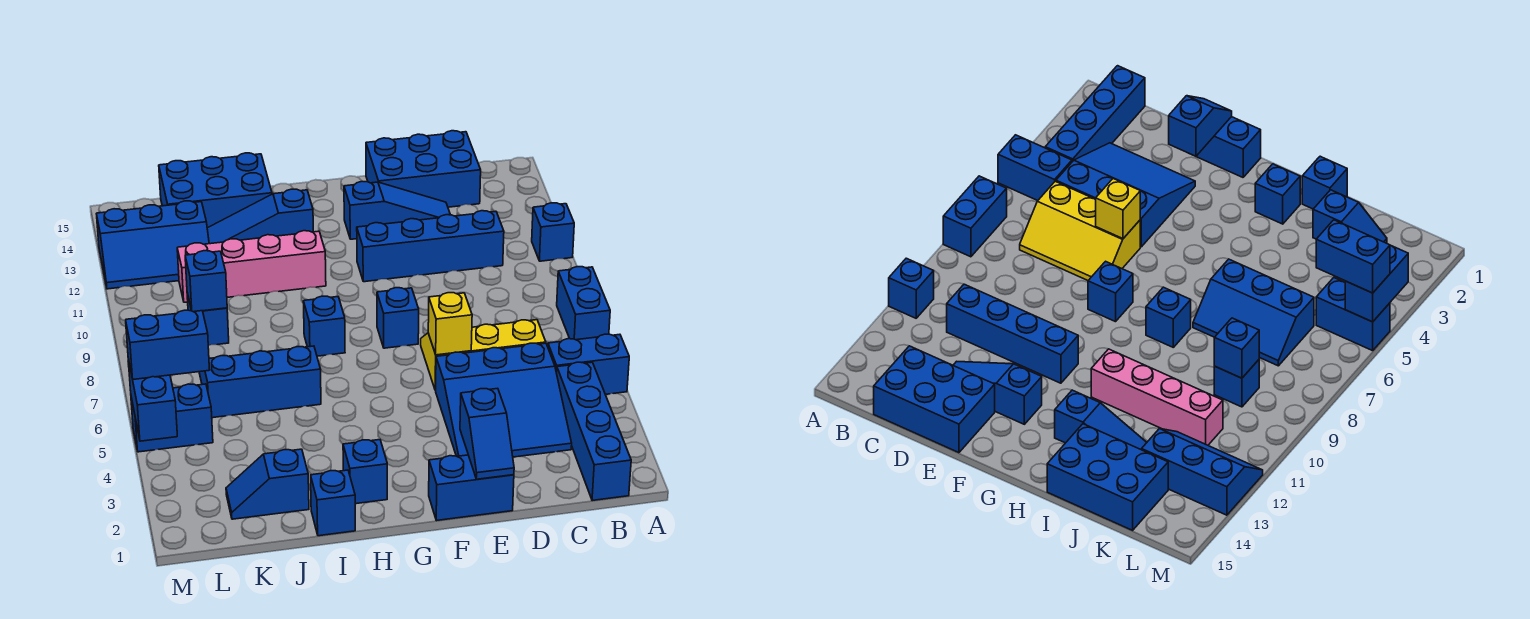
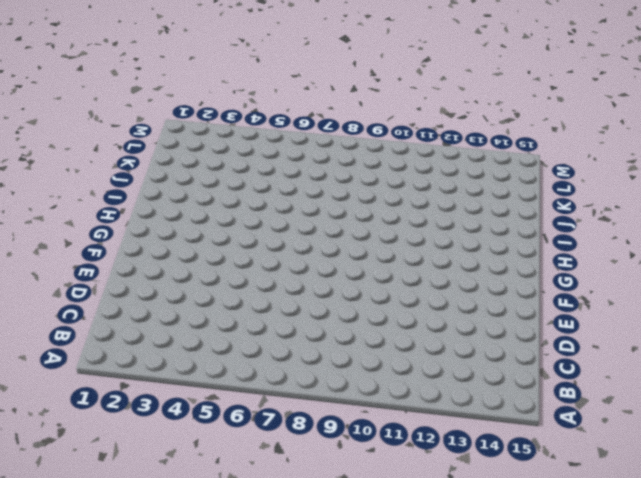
none -> blue 1x2 brick [548,334,629,394]
none -> blue 1x2 brick [557,267,610,340]
none -> blue 1x1 brick [532,203,574,261]

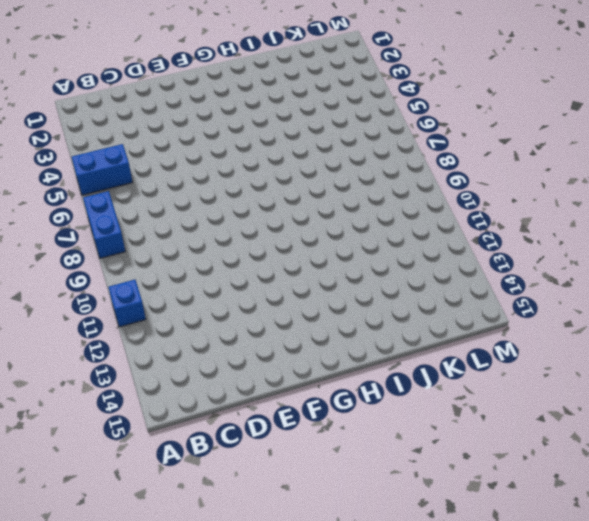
none -> blue 1x4 brick [557,362,631,501]
none -> blue 3x3 slope [436,343,572,457]
none -> yellow 2x3 slope [421,320,546,390]

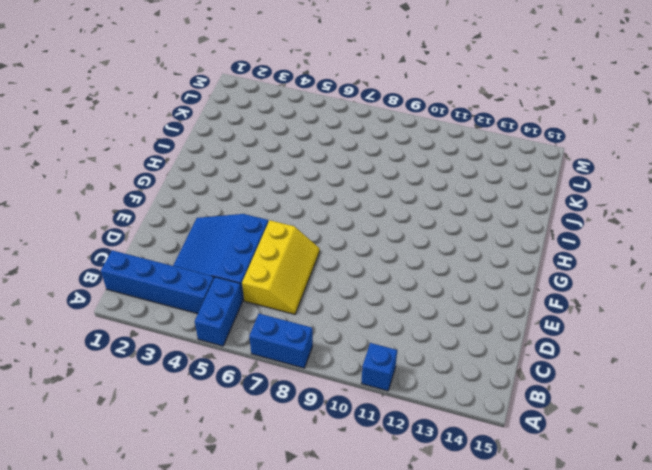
none -> blue 1x4 brick [357,211,504,282]
none -> blue 2x3 brick [366,131,481,207]
none -> blue 1x3 slope [344,181,450,239]

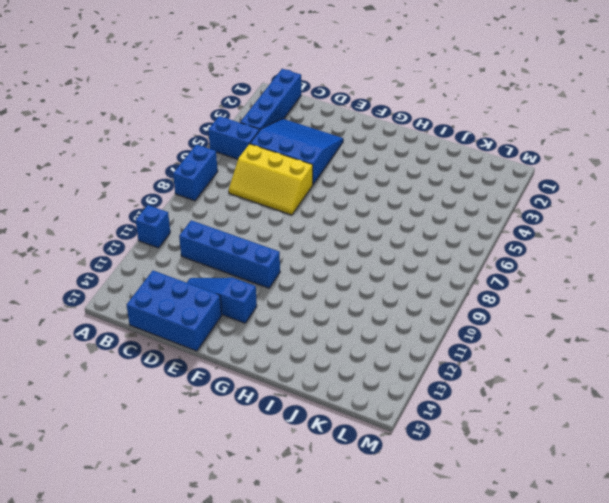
none -> blue 1x2 brick [429,455,514,521]
none -> blue 1x1 brick [377,288,419,348]
none -> blue 1x1 brick [343,440,387,504]

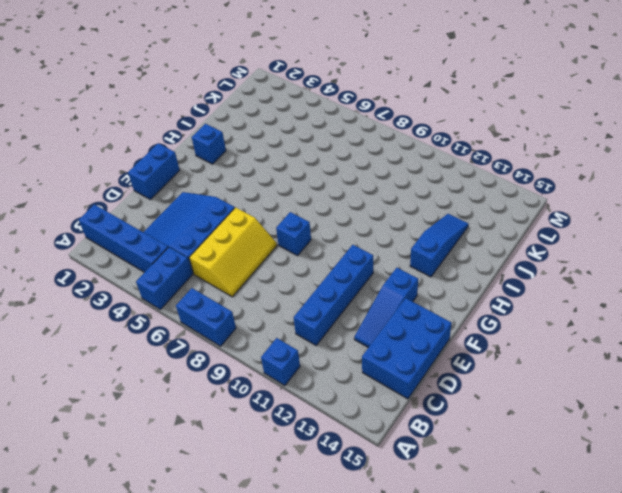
none -> blue 1x1 brick [303,296,345,356]
none -> pink 1x4 brick [177,231,326,302]
none -> blue 1x1 brick [311,470,355,536]

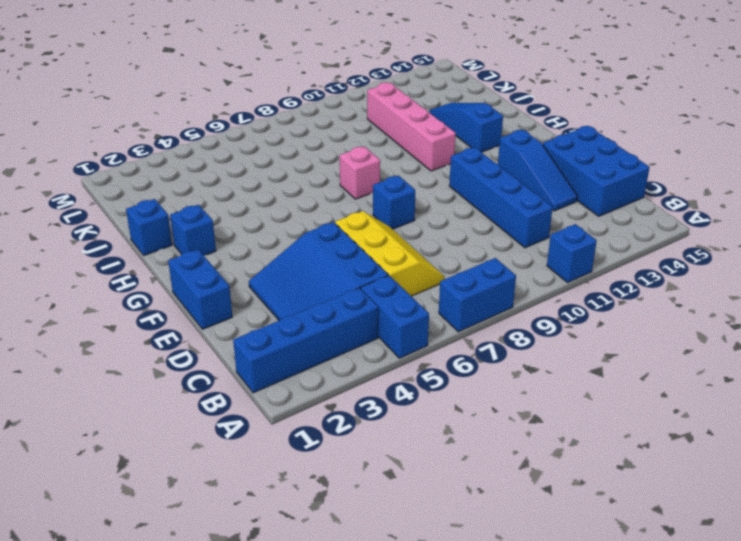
pink 1x1 brick [339,147,380,199] -> blue 1x1 brick [303,296,345,356]
none -> blue 2x3 slope [199,346,321,418]
none -> blue 2x3 brick [159,153,272,228]
none -> blue 1x2 slope [226,449,309,519]

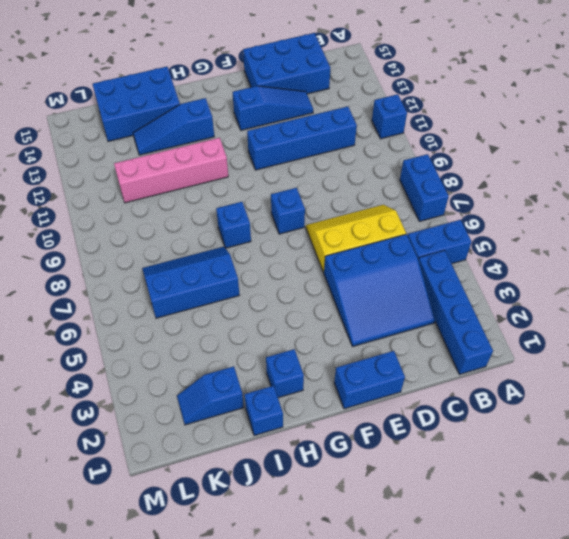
none -> blue 1x1 brick [187,293,229,346]
none -> blue 2x3 slope [96,201,209,289]
none -> blue 1x2 brick [131,384,213,452]

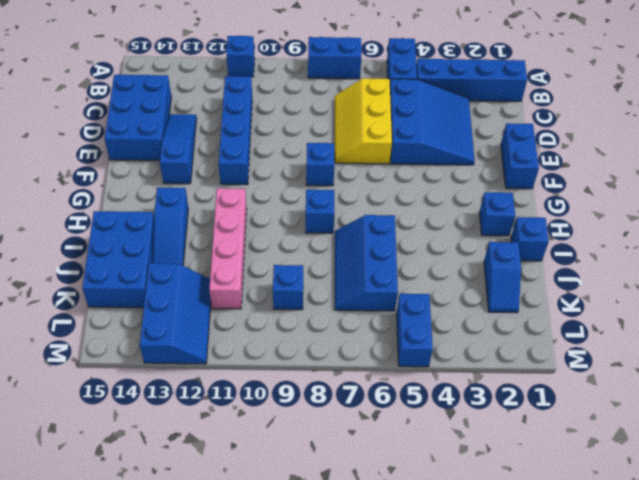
none -> blue 1x2 slope [460,388,514,479]
none -> yellow 1x1 brick [428,293,472,355]
none -> blue 1x1 brick [185,251,227,312]

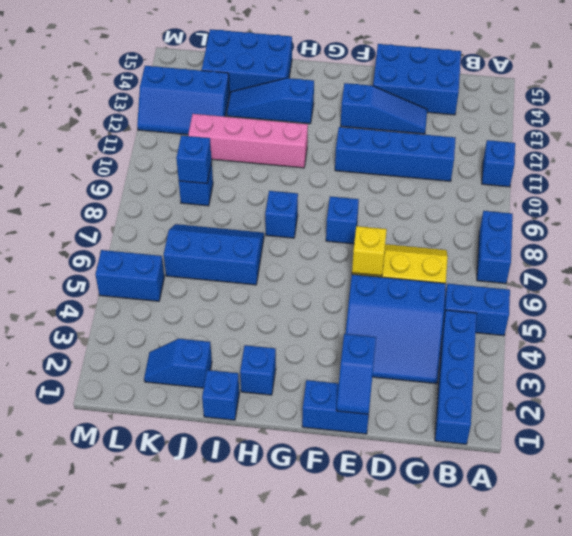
none -> blue 1x2 brick [128,359,177,441]
none -> blue 1x2 brick [126,310,209,379]

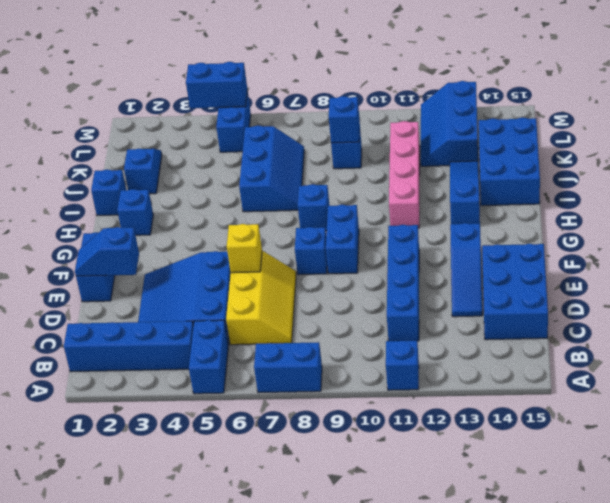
blue 1x2 brick [326,205,359,274] -> blue 1x2 brick moved to [126,310,209,379]

